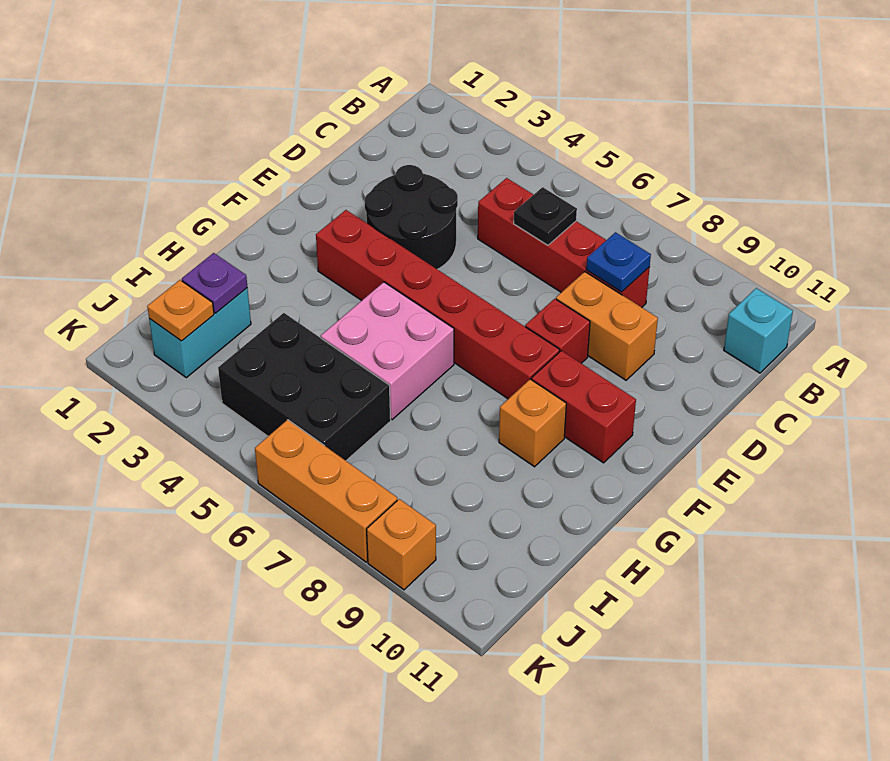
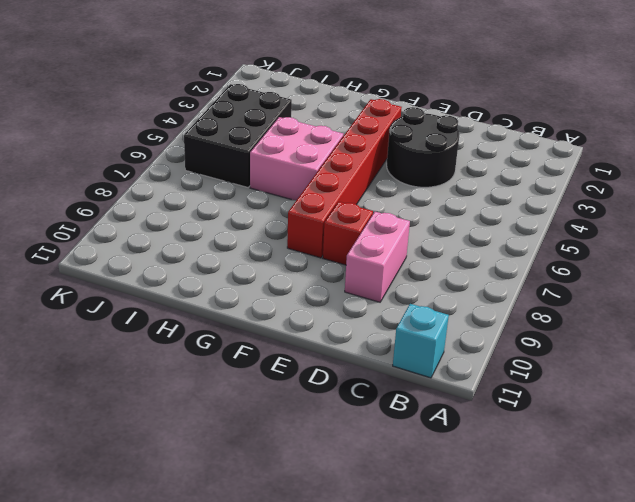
pink 1x2 brick [345,212,410,302] -> orange 1x2 brick [556,272,658,380]
none -> red 1x4 brick [478,178,650,307]
none -> red 1x2 brick [532,351,636,463]
none -> orange 1x1 brick [499,379,566,467]

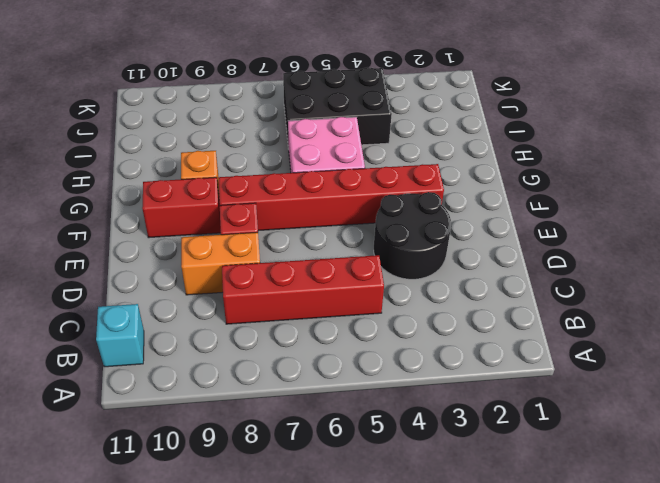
none -> cyan 1x2 brick [149,288,251,378]
none -> orange 1x3 brick [255,420,397,562]
none -> orange 1x1 brick [367,499,436,590]

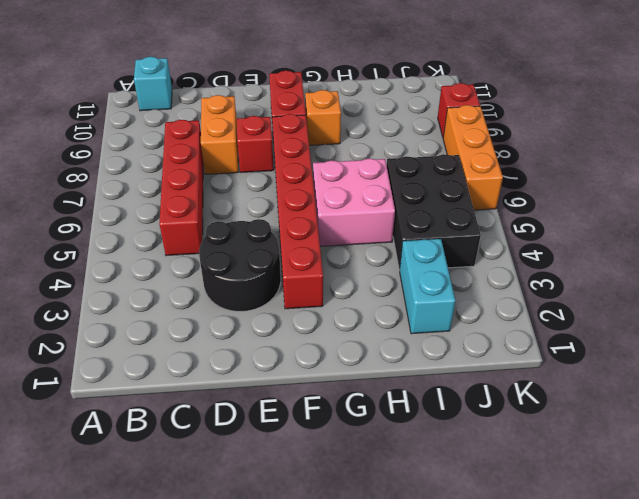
cyan 1x2 brick [400,239,455,334] -> cyan 1x2 brick turned to [149,288,251,378]
red 1x1 brick [438,83,480,137] -> orange 1x1 brick [367,499,436,590]
none -> black 1x1 plate [514,187,577,245]
none -> blue 1x1 plate [586,232,651,292]
none -> purple 1x1 plate [182,253,247,313]

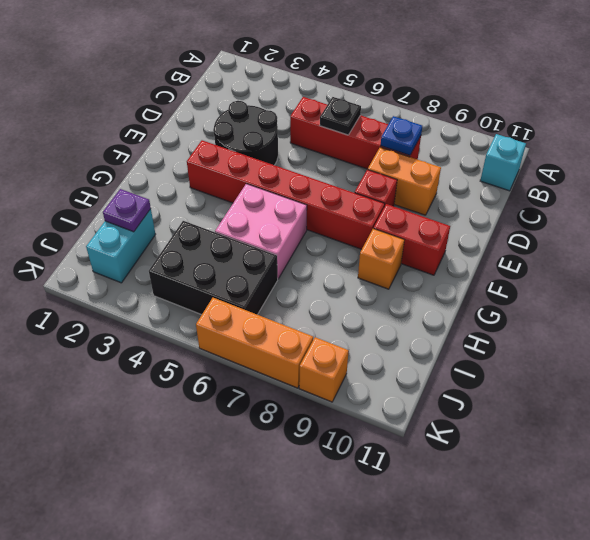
none -> orange 1x1 plate [147,280,214,341]

